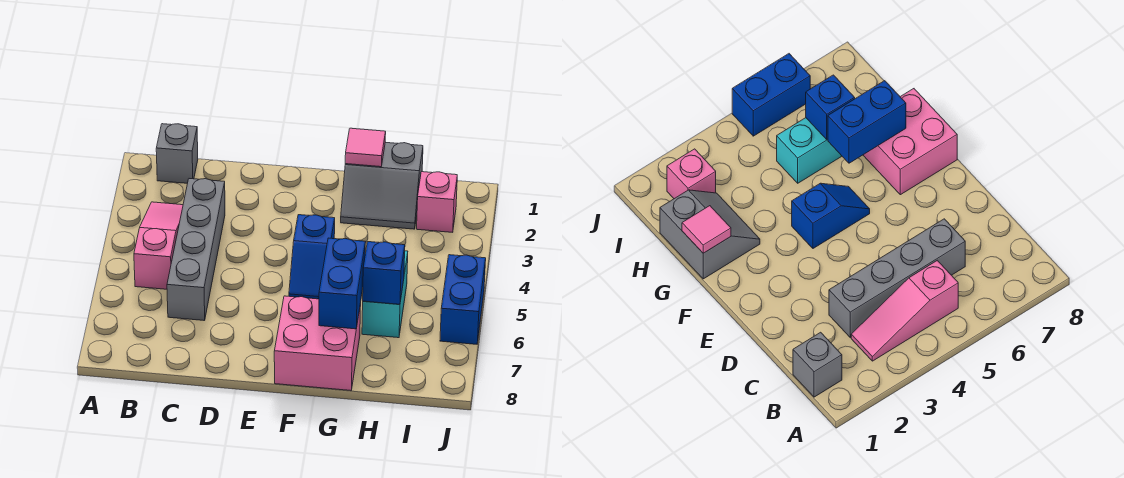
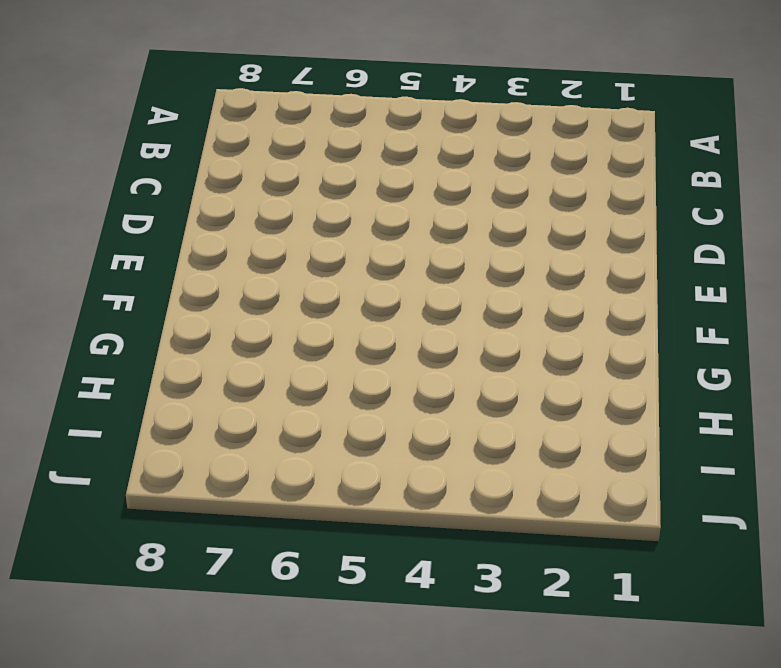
none -> grey 1x1 brick [156,124,198,183]
none -> pink 1x3 slope [134,202,183,289]
none -> grey 1x4 brick [167,179,225,321]

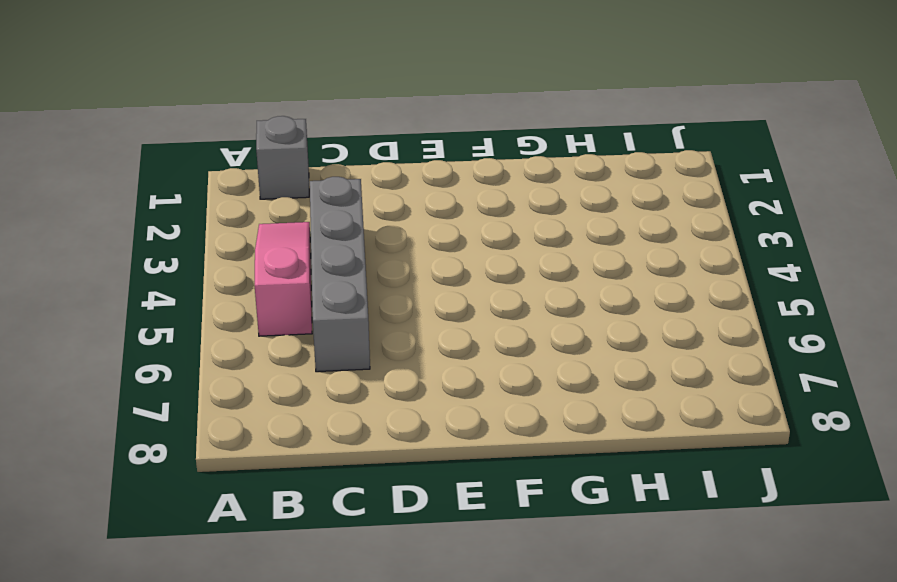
none -> blue 1x2 slope [289,215,335,299]
none -> pink 2x2 brick [274,296,361,390]
none -> grey 2x2 slope [341,142,423,229]

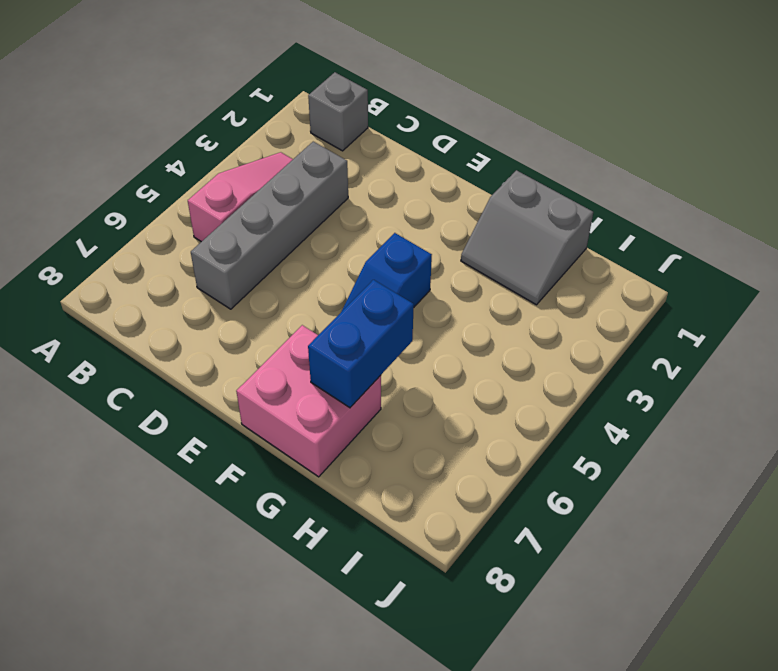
none -> cyan 1x2 brick [362,251,408,338]
none -> pink 1x1 brick [417,172,457,232]
none -> blue 1x2 brick [440,255,486,344]

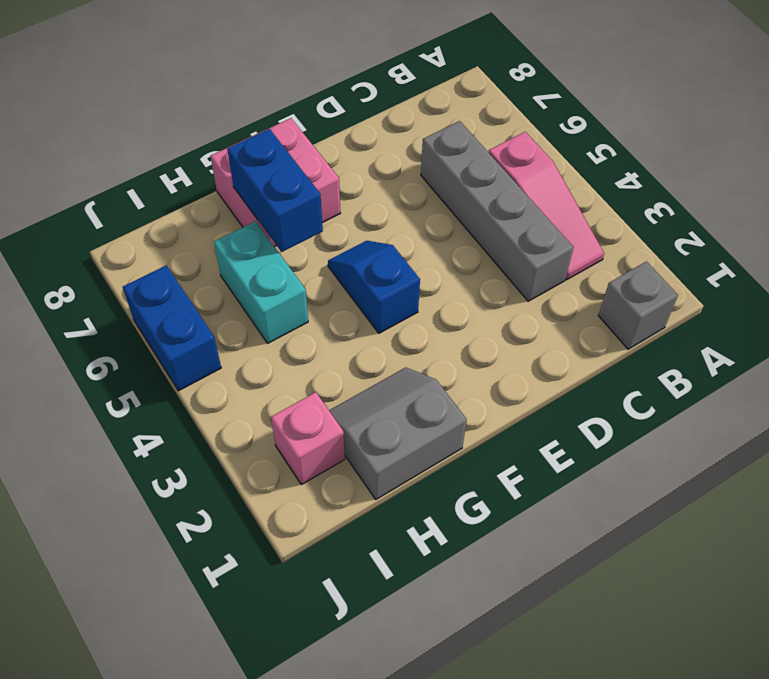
none -> pink 1x1 tile [345,128,386,167]
none -> blue 1x1 brick [363,242,405,304]

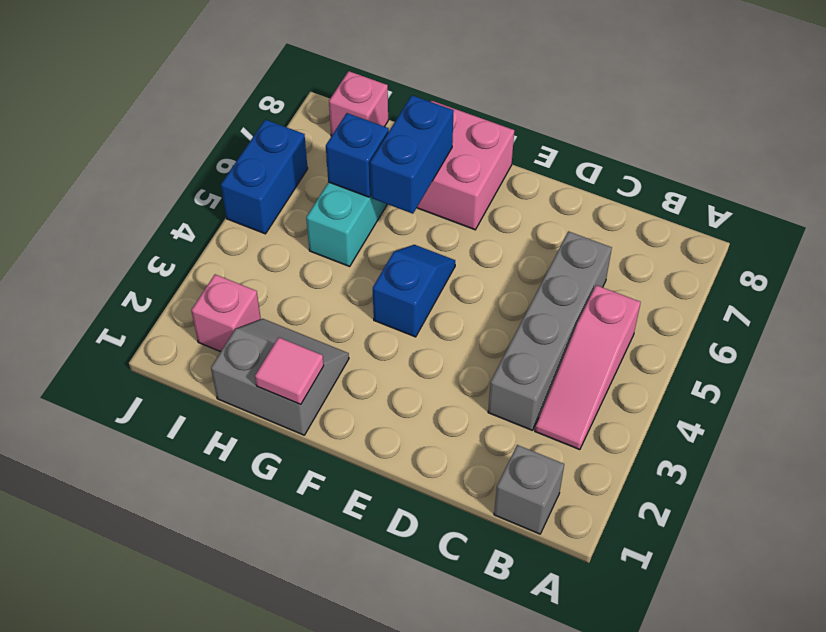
pink 1x1 brick [329,71,388,136] -> none

